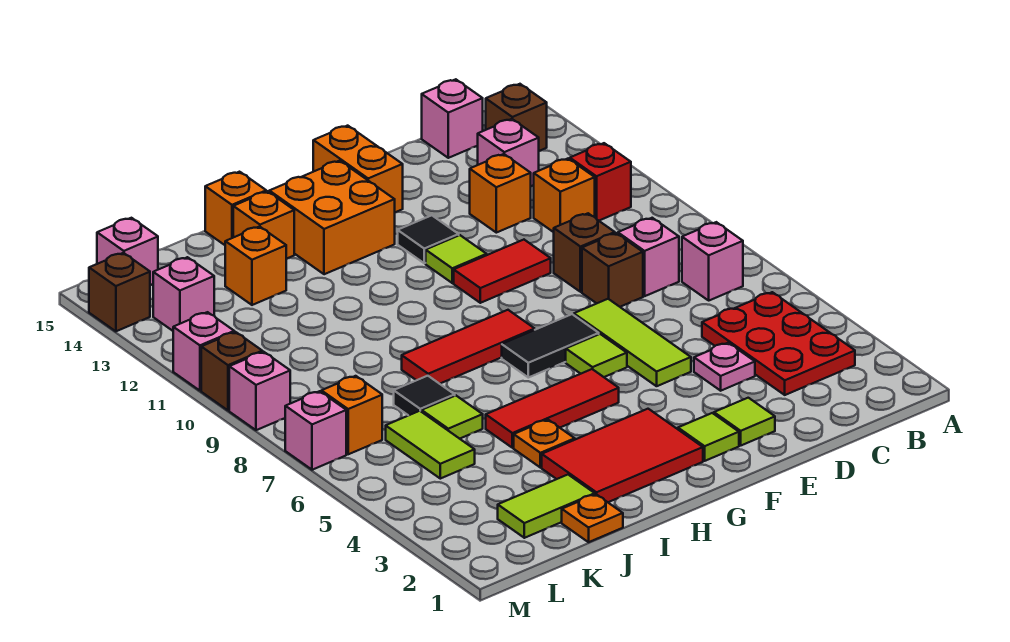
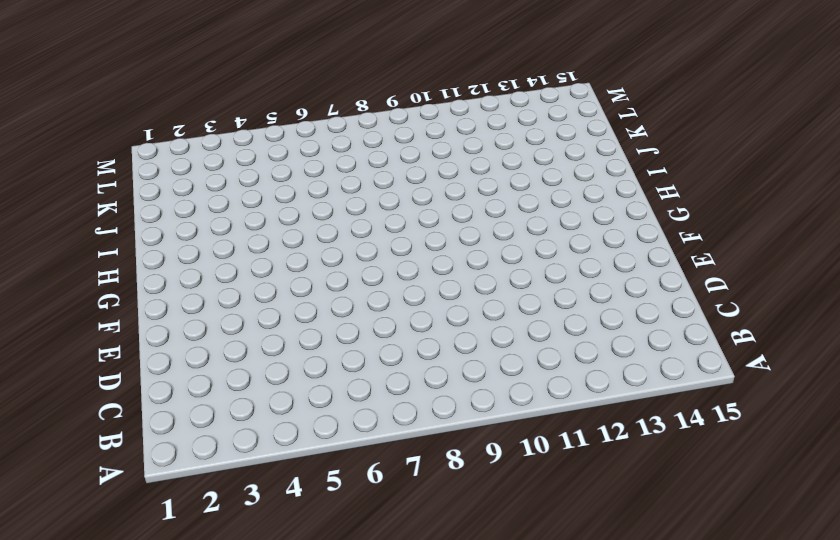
none -> red 2x3 plate [702,292,855,395]
none -> pink 1x1 brick [682,222,743,300]
none -> red 1x1 brick [570,143,631,221]
none -> brown 1x1 brick [486,84,547,151]

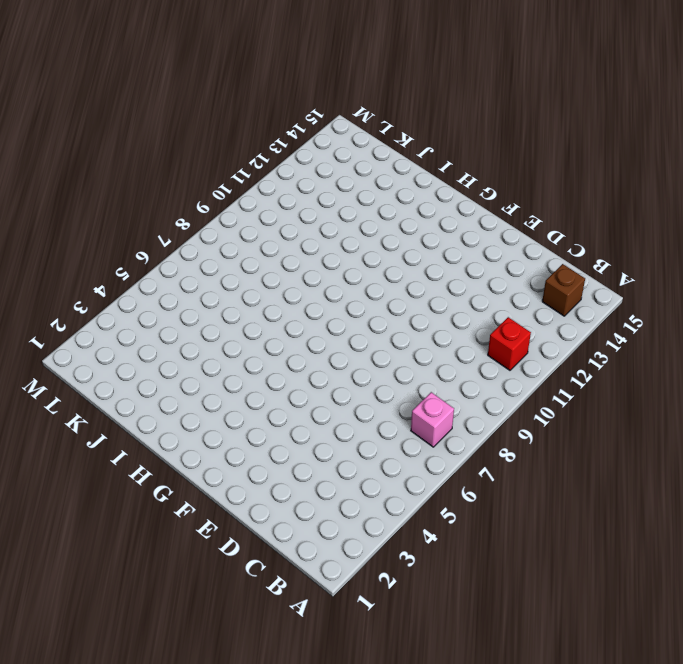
none -> red 2x3 plate [702,292,855,395]
none -> pink 1x1 brick [618,218,679,296]
none -> orange 1x1 brick [534,159,595,232]
none -> pink 1x1 brick [478,119,539,186]

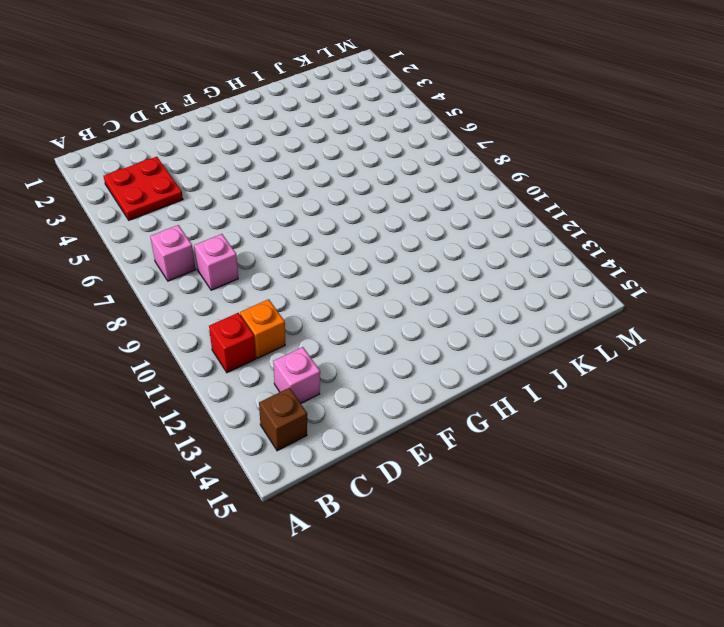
red 2x2 plate [104,157,183,220] -> red 2x3 plate [702,292,855,395]
none -> pink 1x1 brick [422,79,483,158]
none -> pink 1x1 plate [694,343,755,391]
none -> brown 1x1 brick [582,233,643,307]
none -> brown 1x1 brick [554,213,615,292]

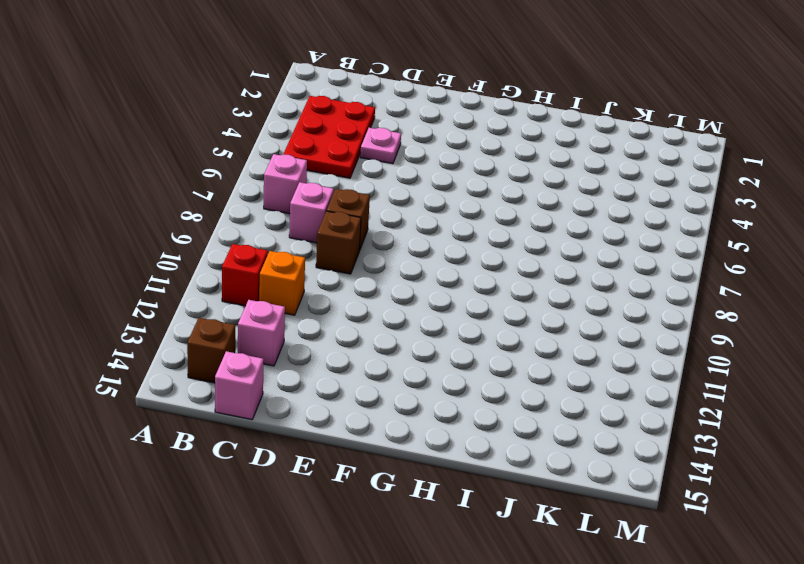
none -> orange 1x1 brick [470,154,531,233]
none -> lime 1x1 tile [714,398,775,445]
none -> lime 1x3 tile [574,299,691,386]
none -> red 1x2 tile [454,240,551,303]

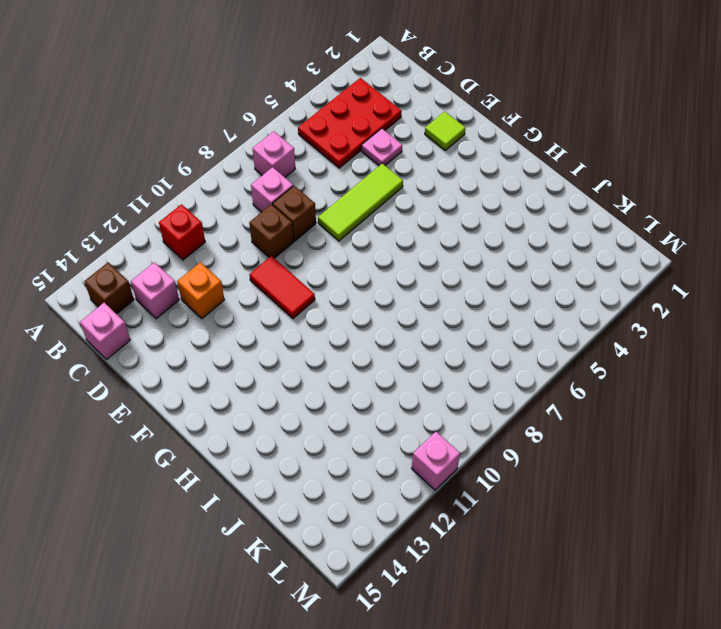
none -> orange 1x1 brick [534,159,595,232]
none -> lime 1x1 tile [678,413,739,461]
none -> lime 1x1 tile [566,334,627,377]
none -> black 1x2 tile [502,314,599,378]

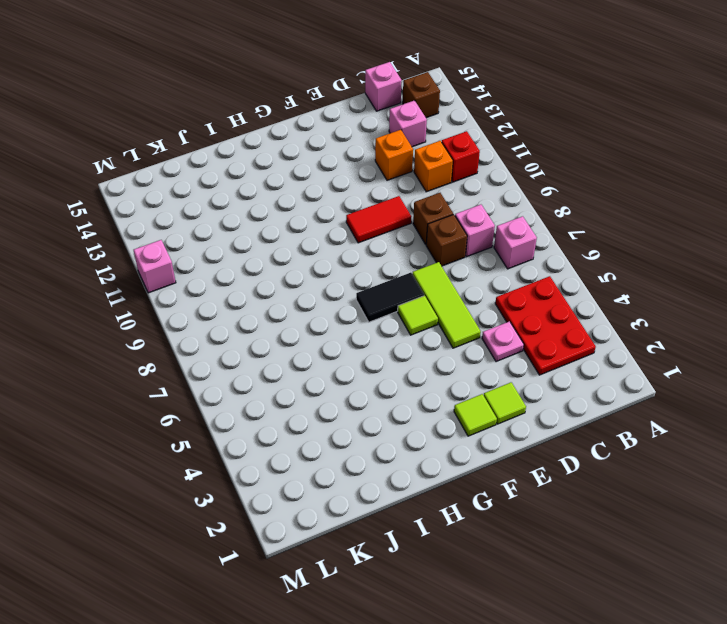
none -> lime 1x1 tile [426,235,487,283]
none -> black 1x1 tile [398,215,459,263]
none -> orange 1x2 brick [313,126,403,212]
none -> red 2x3 tile [542,409,703,502]

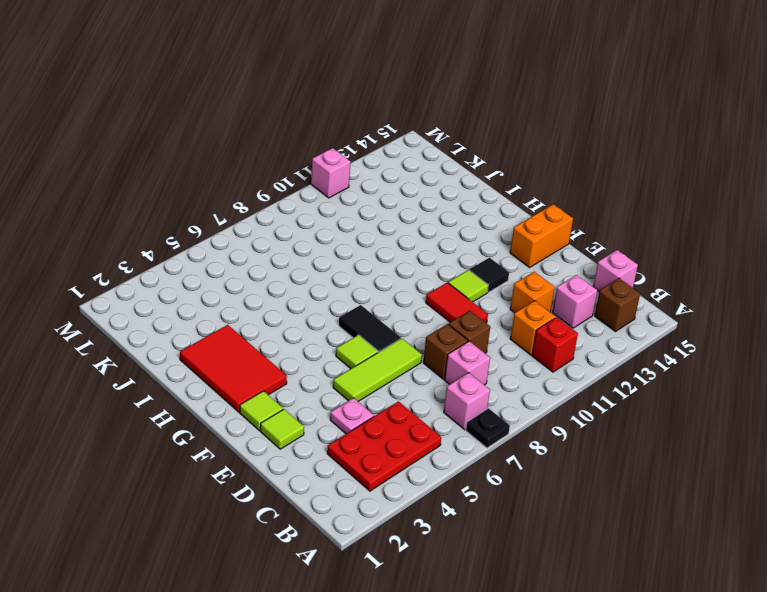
black 1x1 plate [466,408,510,448] -> none
none -> red 1x3 tile [486,369,619,448]
none -> red 1x3 tile [402,310,535,384]
none -> orange 2x2 brick [269,161,395,274]
none -> orange 1x1 plate [514,420,575,468]

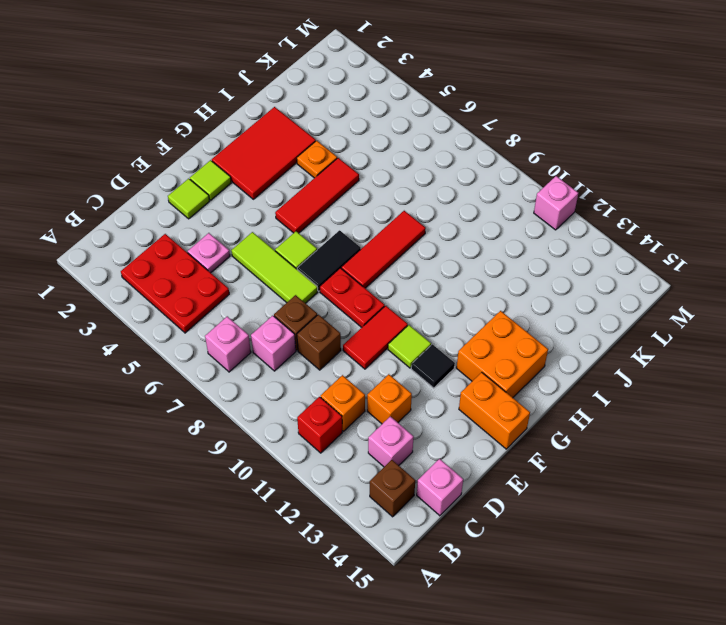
red 1x2 plate [320,268,385,327] -> none
none -> orange 1x1 brick [233,191,294,259]
none -> orange 1x1 brick [205,172,266,245]
none -> orange 1x1 plate [562,494,623,542]
none -> lime 1x2 tile [498,475,595,538]

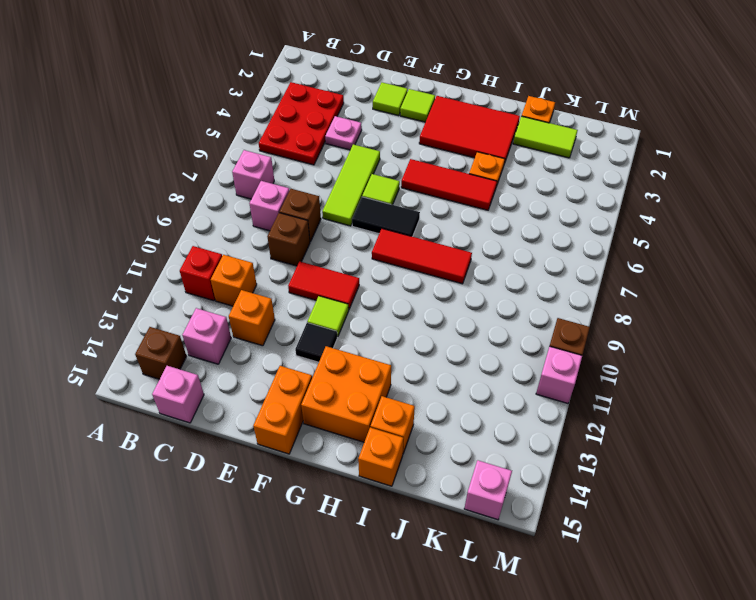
none -> lime 1x1 tile [422,396,483,439]
none -> black 1x1 tile [394,376,455,416]
none -> orange 1x1 brick [225,227,286,305]
none -> lime 1x2 tile [386,411,475,479]

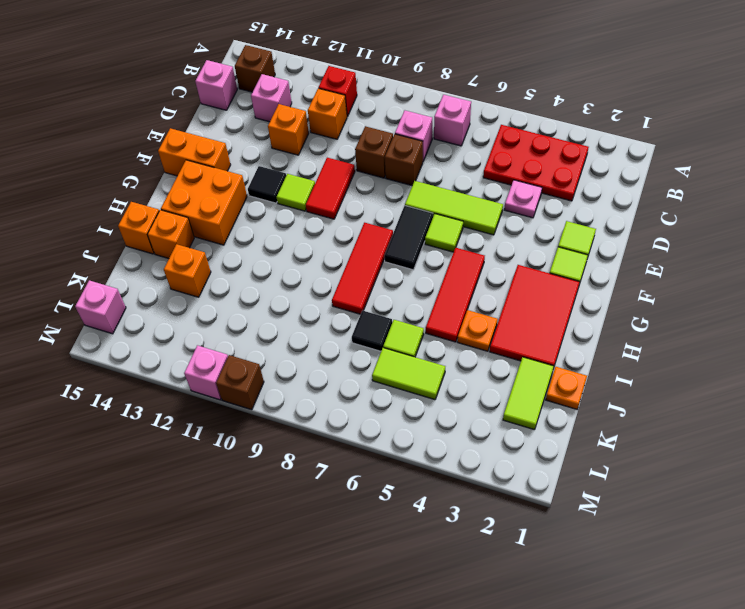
none -> orange 1x1 brick [321,376,382,454]
none -> pink 1x1 brick [153,257,214,331]
none -> pink 1x1 brick [285,391,346,470]
none -> pink 1x1 brick [229,352,290,430]

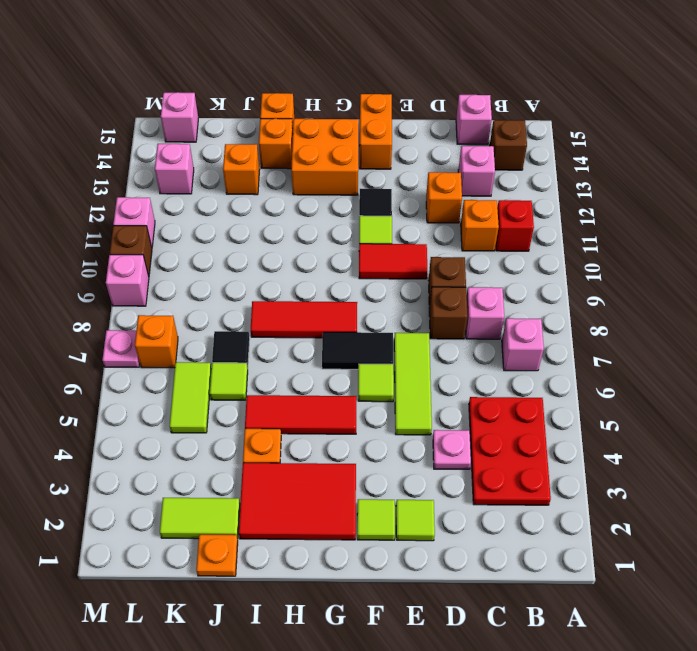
pink 1x1 plate [102,330,140,367] -> pink 1x1 brick [285,391,346,470]
none -> brown 1x1 brick [89,253,150,331]

